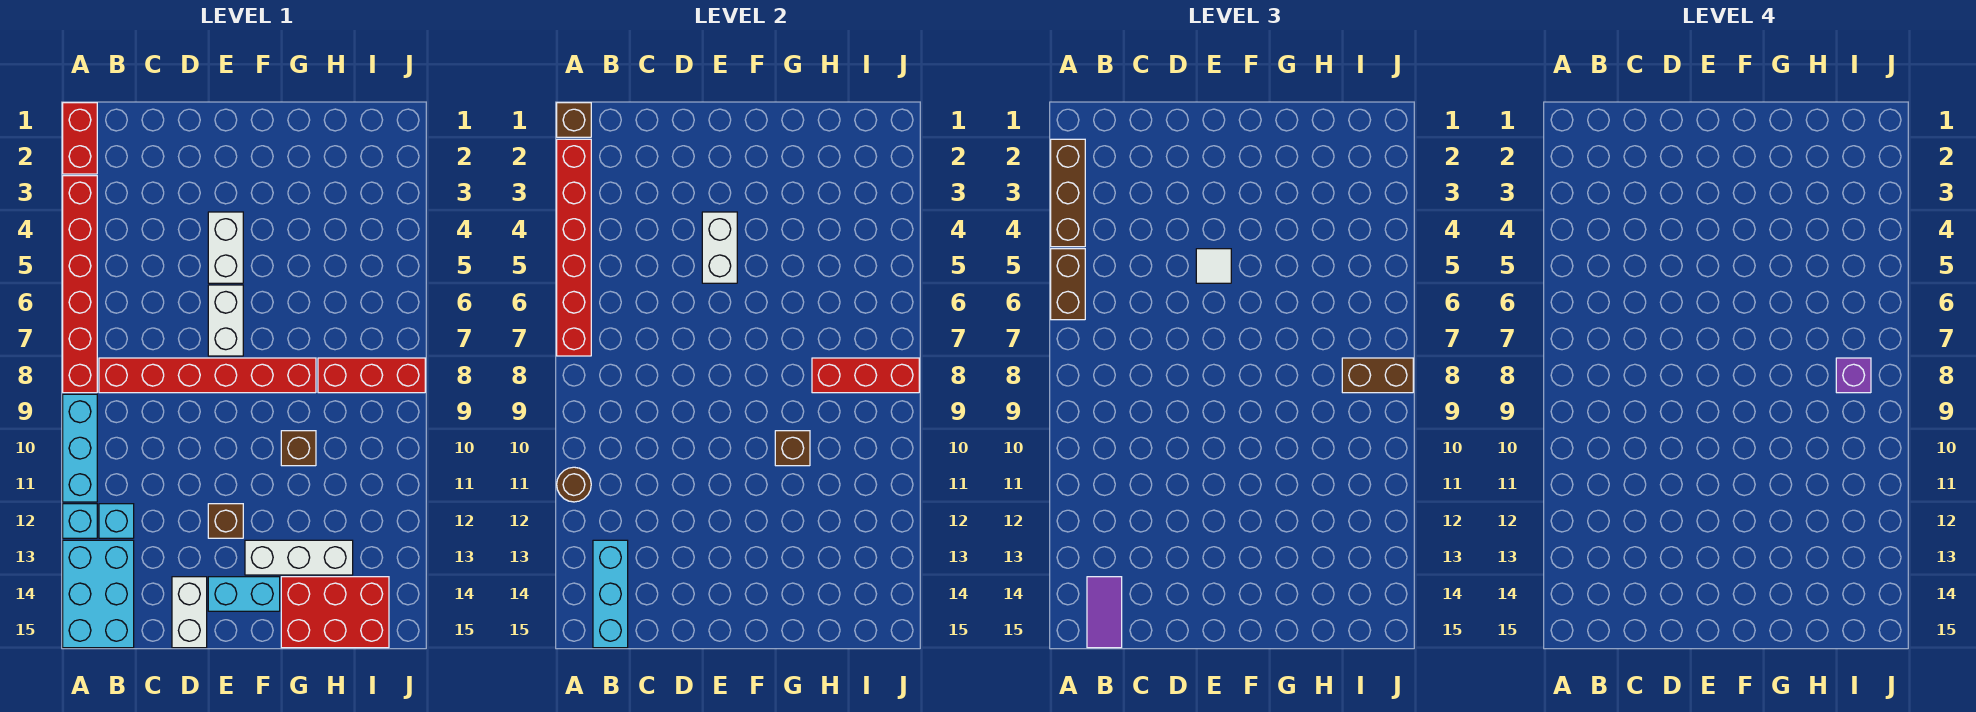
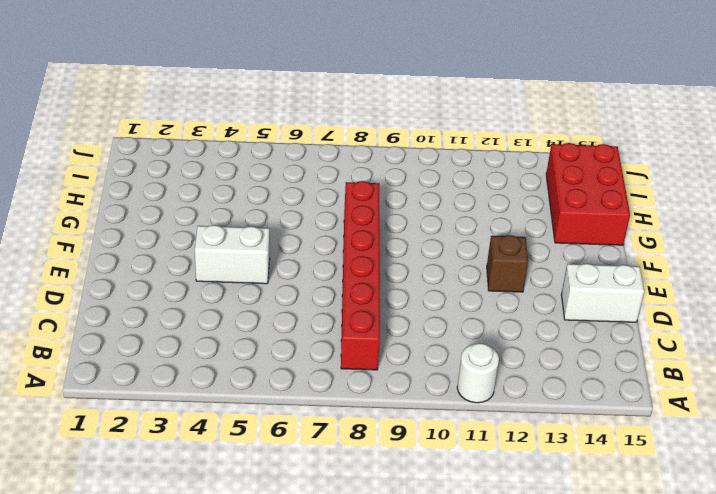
white 1x1 round brick [457,343,499,403] -> cyan 1x3 brick [63,394,97,502]
none -> red 1x2 brick [63,103,97,174]
none -> red 1x6 brick [63,176,97,393]
none -> cyan 1x1 brick [63,504,97,538]

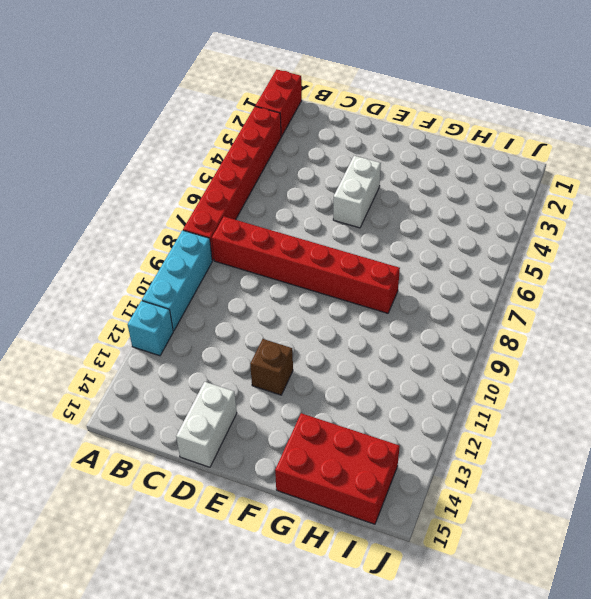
none -> cyan 2x3 brick [63,540,134,648]
none -> cyan 1x1 brick [99,504,134,538]
none -> white 1x2 brick [208,285,243,356]

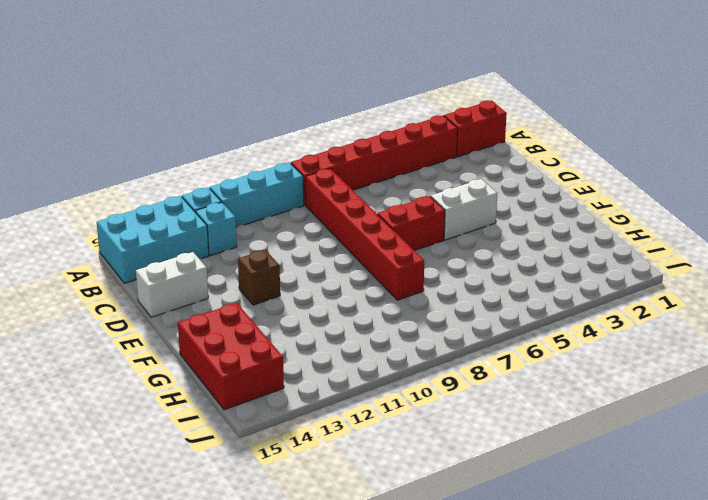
red 1x2 brick [377,196,445,251] -> white 1x2 brick [208,285,243,356]
none -> cyan 1x2 brick [208,577,280,611]
none -> white 1x3 brick [245,540,353,575]
none -> brown 1x1 brick [281,431,316,466]

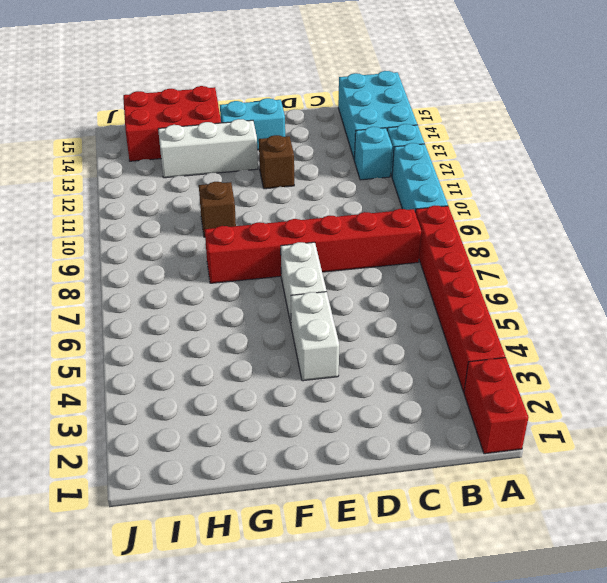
none -> white 1x2 brick [172,577,207,648]
none -> red 1x3 brick [318,358,425,393]
none -> brown 1x1 brick [557,103,591,137]

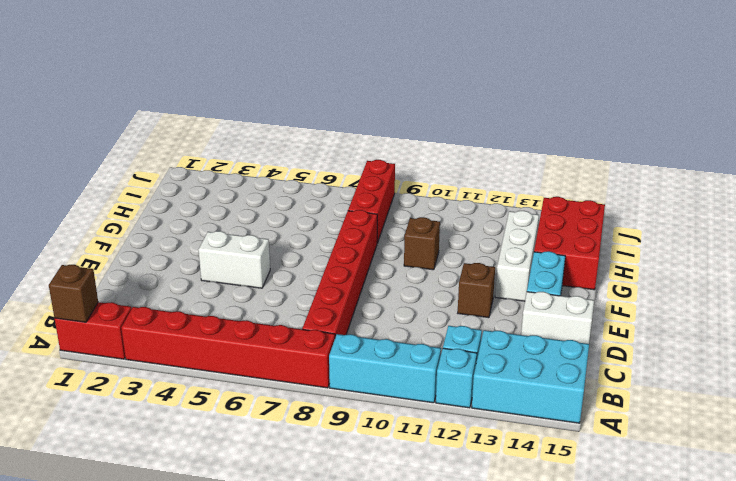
none -> white 1x2 brick [208,285,243,356]
none -> red 1x6 brick [557,139,591,356]
none -> brown 1x1 round brick [557,467,591,502]

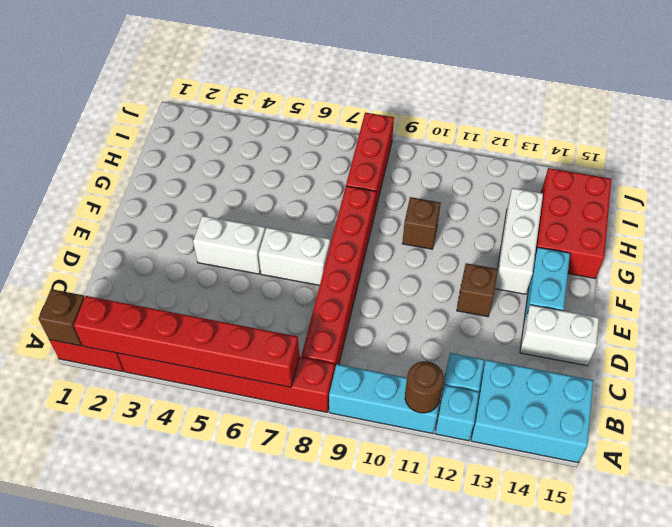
none -> cyan 1x3 brick [593,540,628,648]
none -> white 1x2 brick [702,212,737,283]
none -> brown 1x1 brick [775,431,810,466]

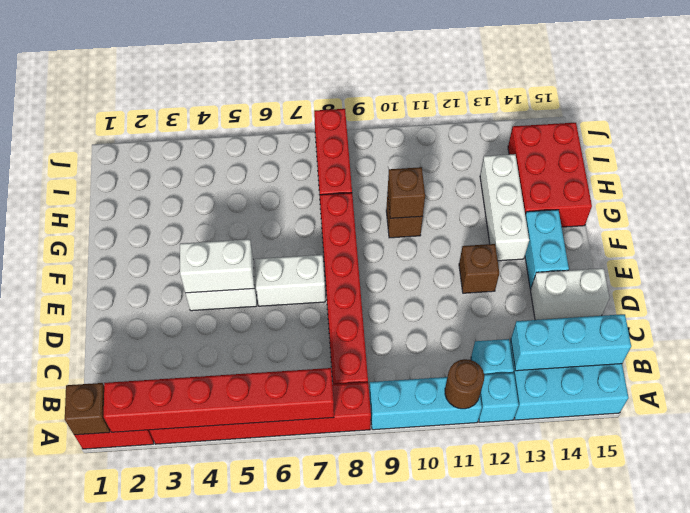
none -> red 1x3 brick [812,358,919,393]
none -> brown 1x3 brick [1051,139,1085,247]
none -> brown 1x2 brick [1051,249,1085,320]

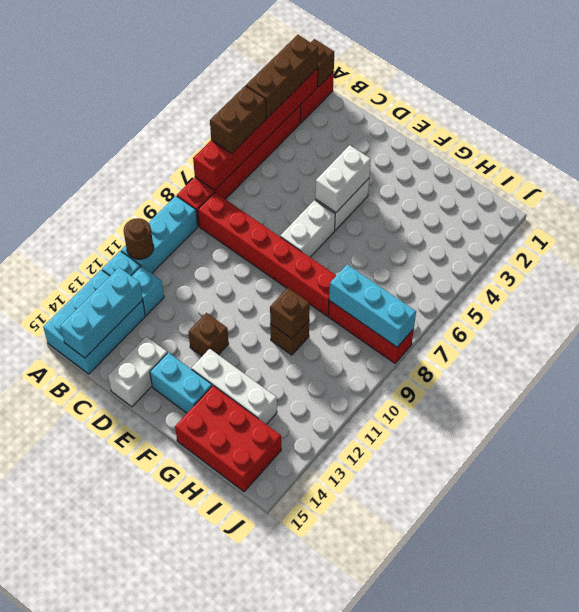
cyan 1x3 brick [329,264,416,347] -> red 1x3 brick [812,358,919,393]
none -> purple 1x2 tile [1087,577,1122,648]
none -> white 1x1 tile [1196,249,1231,283]
none -> brown 1x2 brick [1342,358,1413,393]

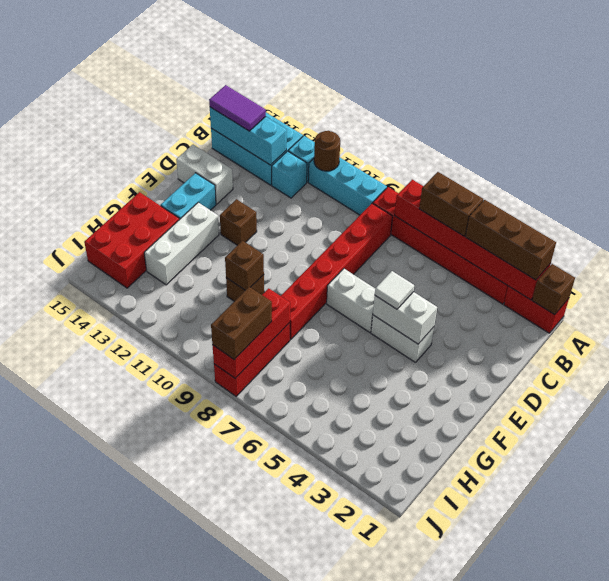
none -> purple 1x1 brick [1836,358,1871,393]

